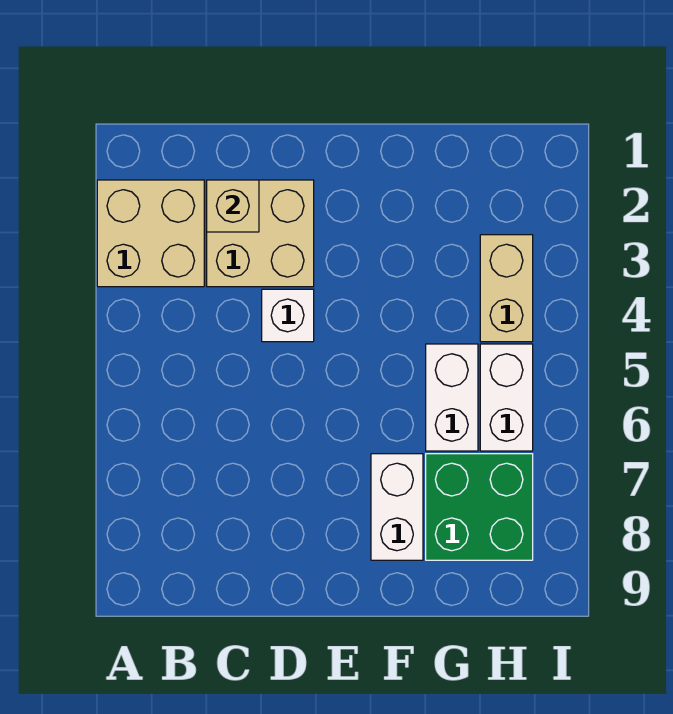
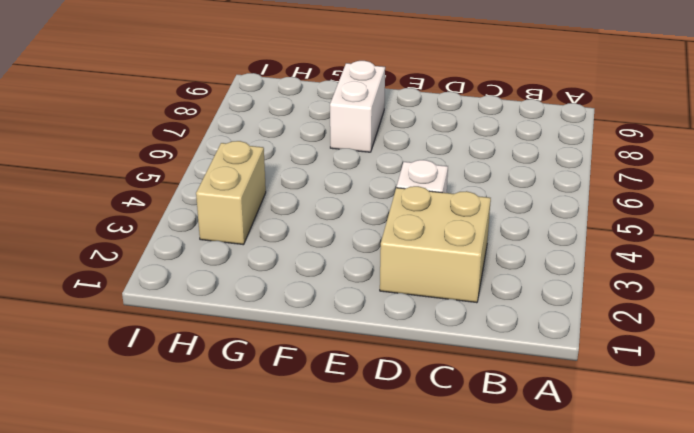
none -> tan 2x2 brick [97,180,204,287]
none -> white 1x2 brick [426,344,478,451]

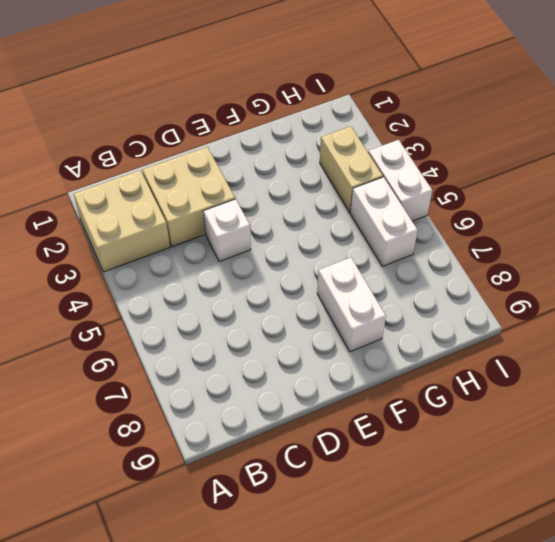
white 1x2 brick [368,140,432,221] -> white 1x2 brick moved to [426,344,478,451]
none -> green 2x2 brick [426,454,533,560]
none -> tan 1x1 brick [207,180,259,232]

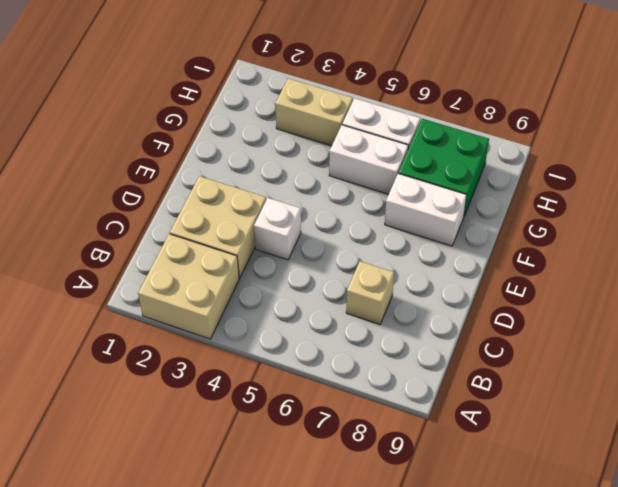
tan 1x1 brick [346,261,394,324] -> tan 1x1 brick moved to [207,180,259,232]

